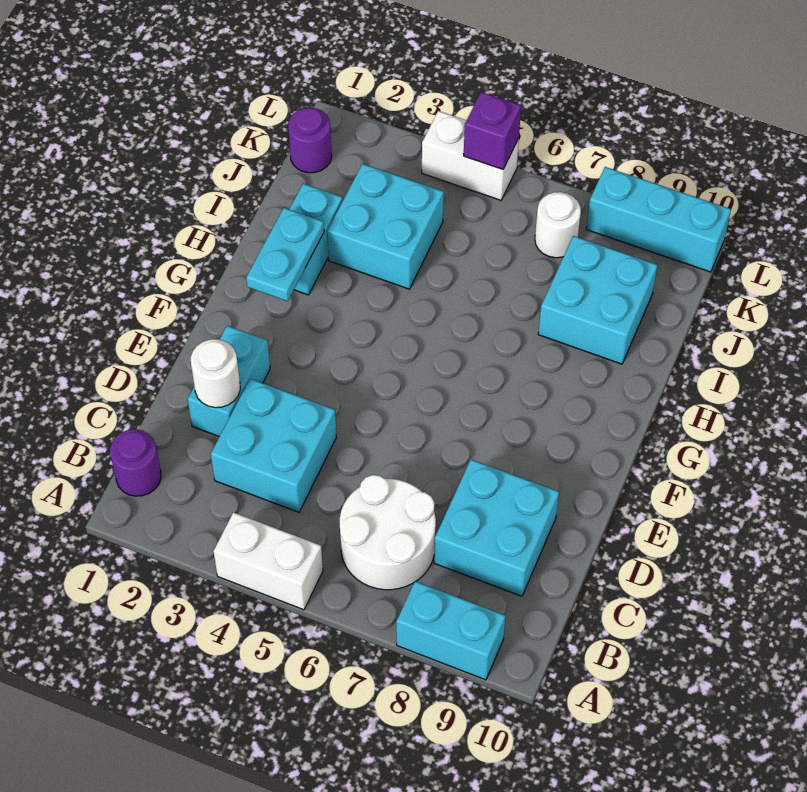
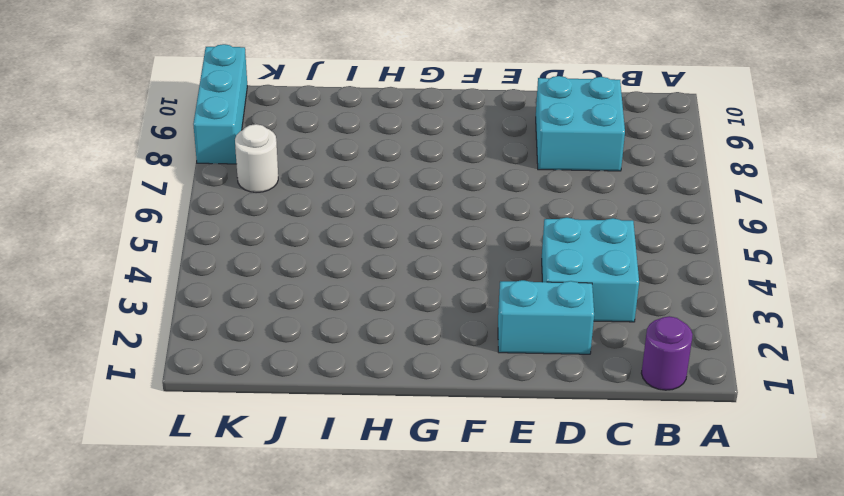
none -> white 1x2 brick [213,512,323,610]
none -> cyan 1x2 brick [396,581,506,680]
none -> white 2x2 round brick [340,475,436,590]

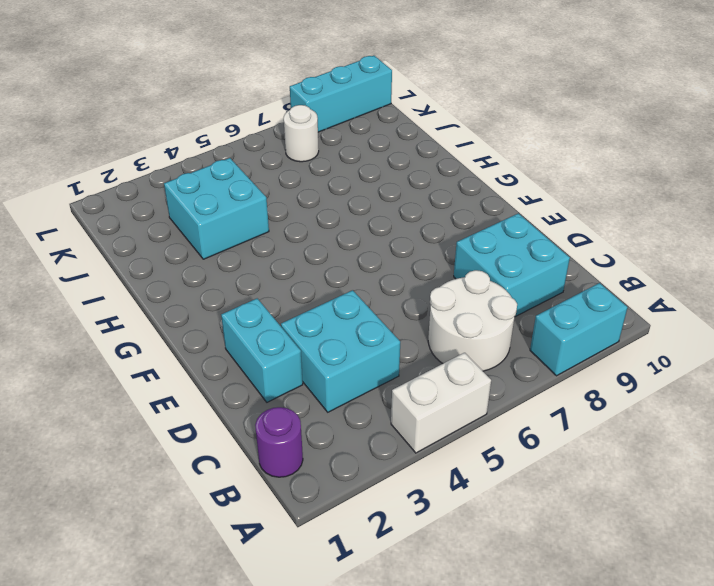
none -> cyan 1x2 brick [289,184,343,295]
none -> cyan 2x2 brick [538,236,657,364]
none -> purple 1x1 round brick [288,108,332,173]

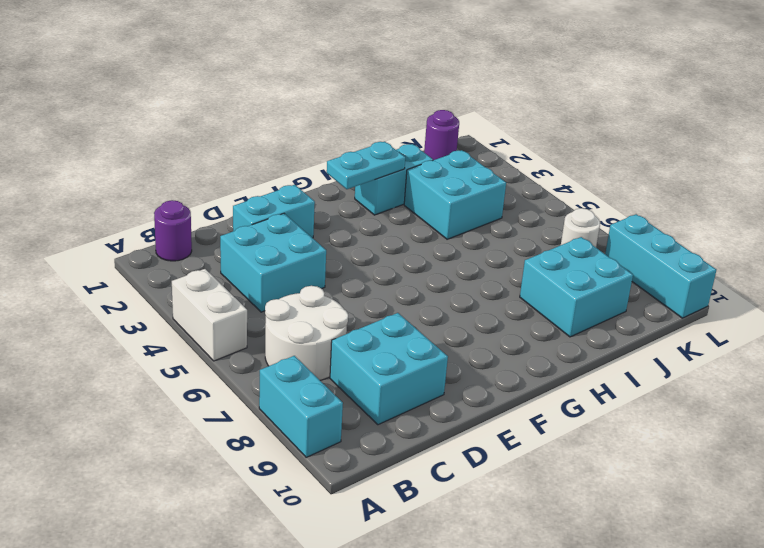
none -> white 1x2 brick [422,111,519,200]
none -> white 1x1 round brick [191,339,240,408]
none -> purple 1x1 brick [464,92,521,169]

